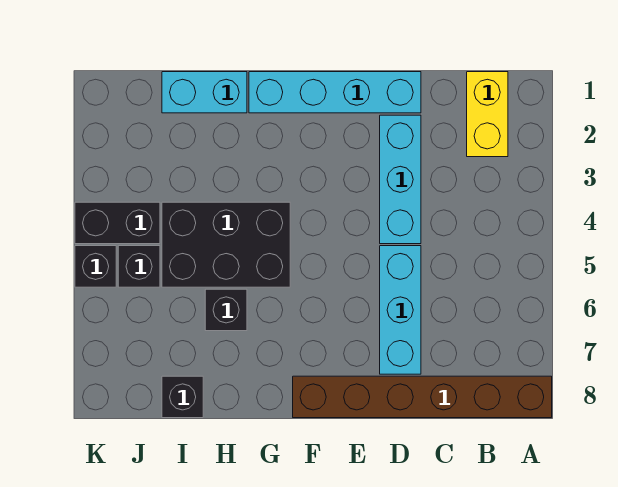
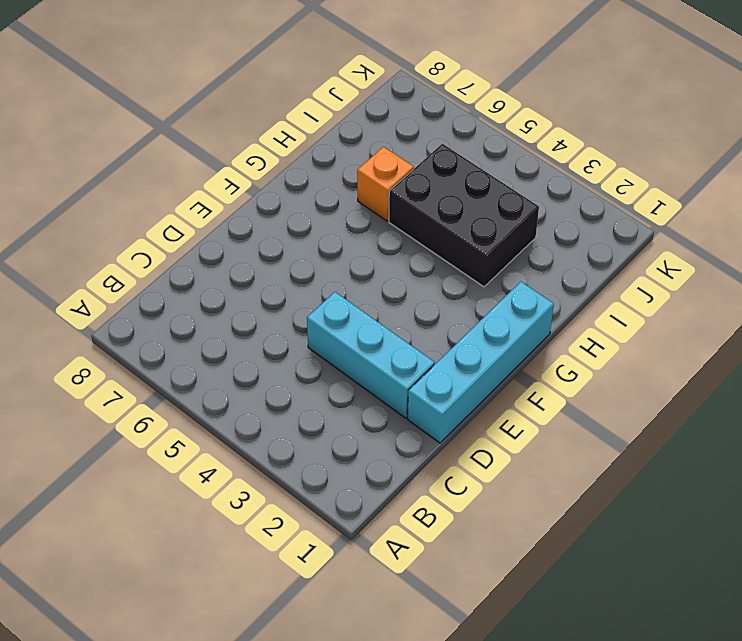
black 2x3 brick [389,144,539,287] -> black 2x3 brick turned to [162,202,290,287]
orange 1x1 brick [357,147,414,221] -> black 1x1 brick [205,289,247,331]
none -> brown 1x6 brick [293,376,552,418]
none -> yellow 1x2 brick [467,72,508,157]
none -> cyan 1x3 brick [380,246,421,374]

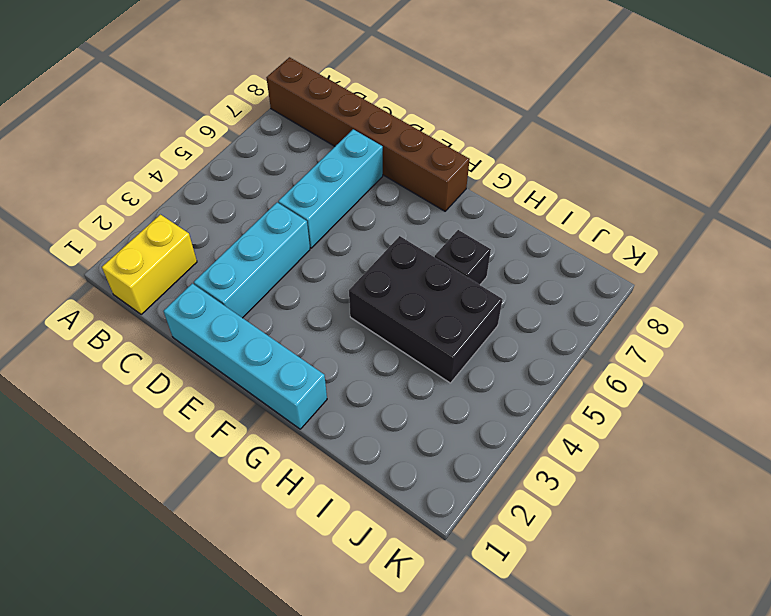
none -> cyan 1x2 brick [162,72,247,113]
none -> black 1x1 brick [162,376,203,418]
none -> black 1x2 brick [75,202,160,244]

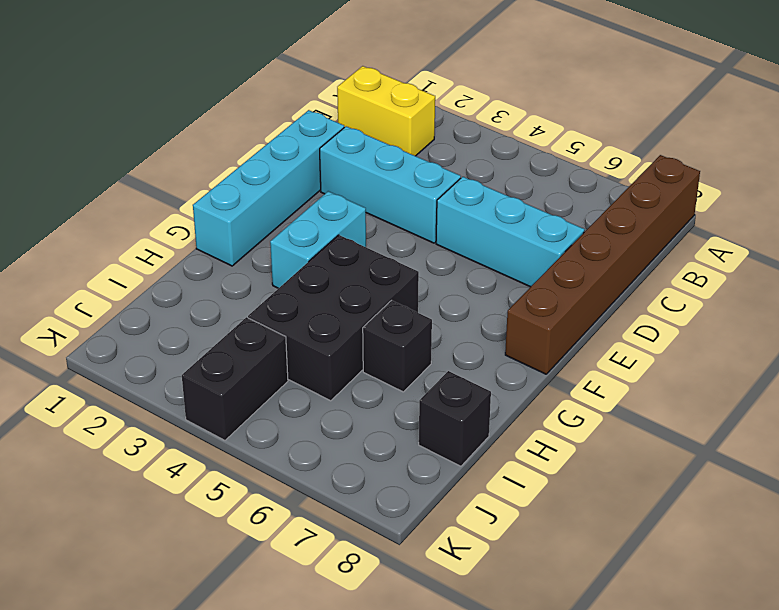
cyan 1x2 brick [270,191,366,288] -> cyan 1x2 brick moved to [162,72,247,113]
none -> black 1x1 brick [118,246,160,287]
none -> black 1x1 brick [75,246,116,287]

